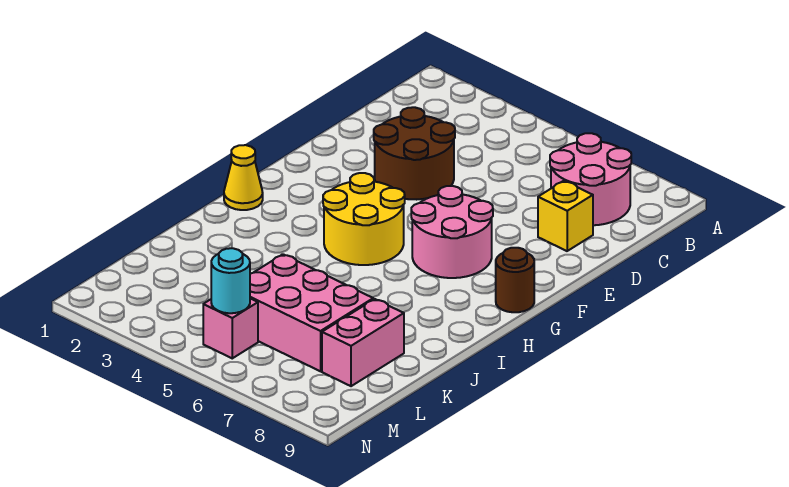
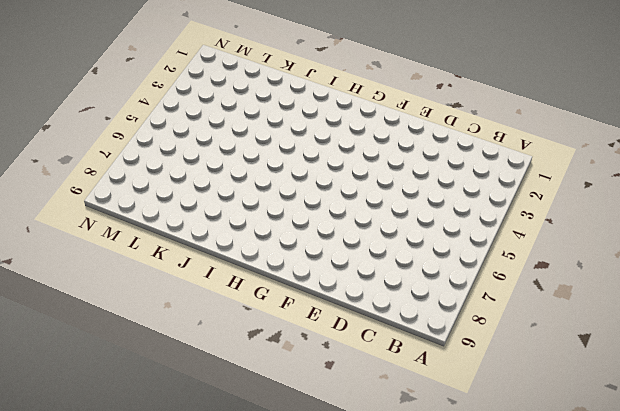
none -> pink 2x2 round brick [550,133,631,225]
none -> brown 2x2 round brick [374,107,455,200]

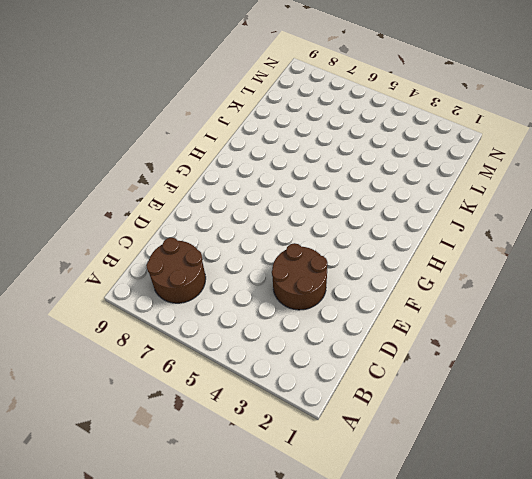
brown 2x2 round brick [146,238,206,303] -> pink 2x2 round brick [550,133,631,225]
none -> yellow 1x1 brick [538,181,593,251]
none -> pink 2x2 round brick [411,186,493,278]

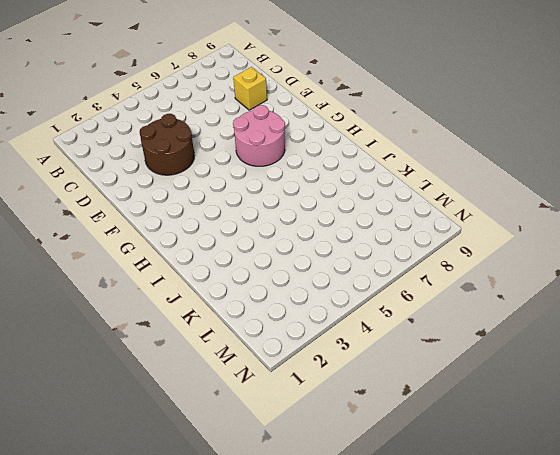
none -> pink 2x2 round brick [550,133,631,225]
none -> yellow 2x2 round brick [323,173,405,265]

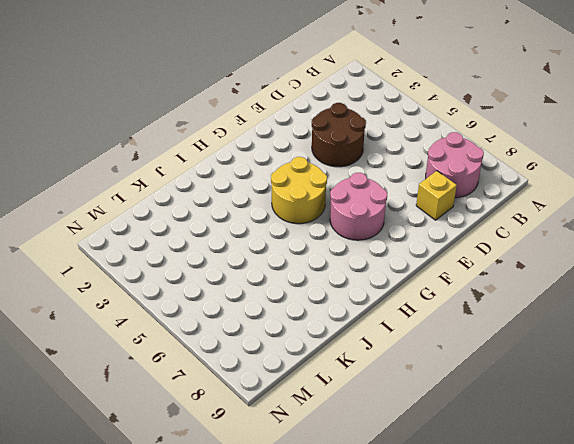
none -> brown 1x1 round brick [496,248,534,312]
none -> yellow 1x1 cone [224,145,263,210]

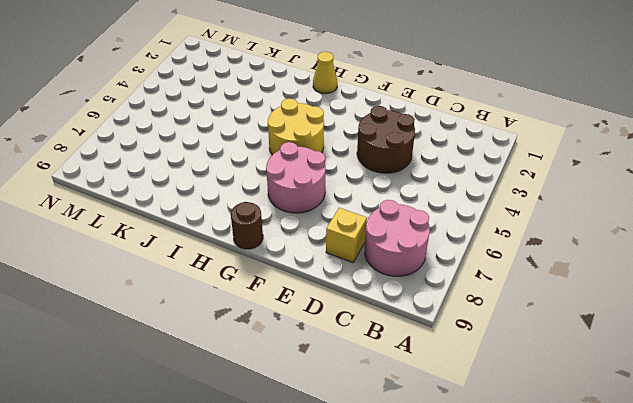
none -> pink 2x3 brick [250,254,373,371]
none -> pink 1x2 brick [322,299,404,386]

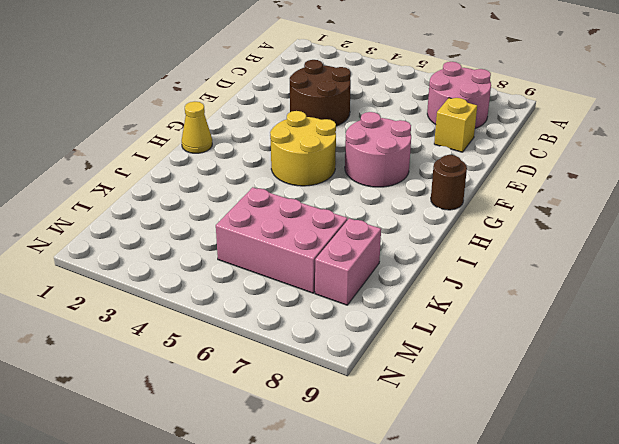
none -> pink 1x1 brick [203,298,258,358]
none -> cyan 1x1 round brick [211,248,250,313]

